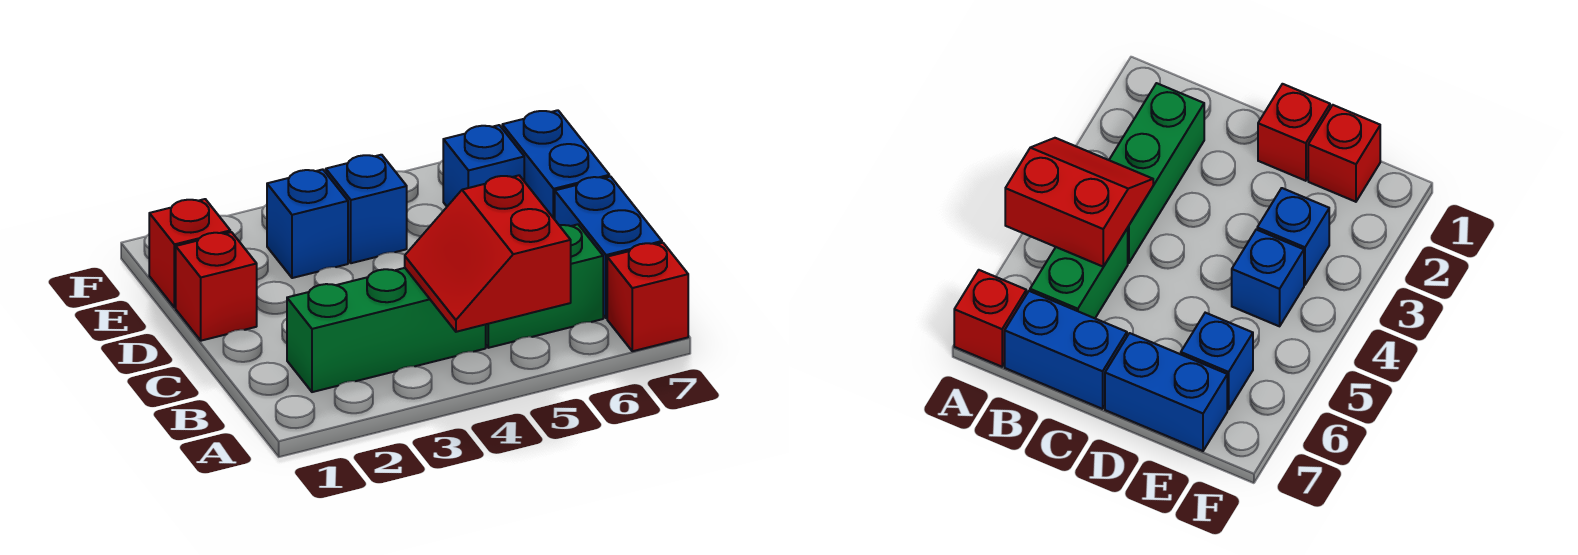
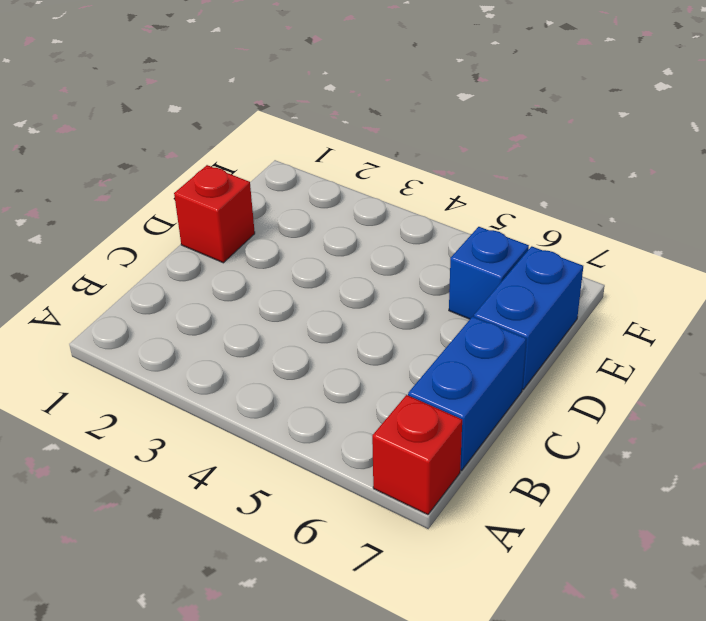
none -> green 1x3 brick [287,268,486,392]
none -> green 1x2 brick [486,224,603,348]

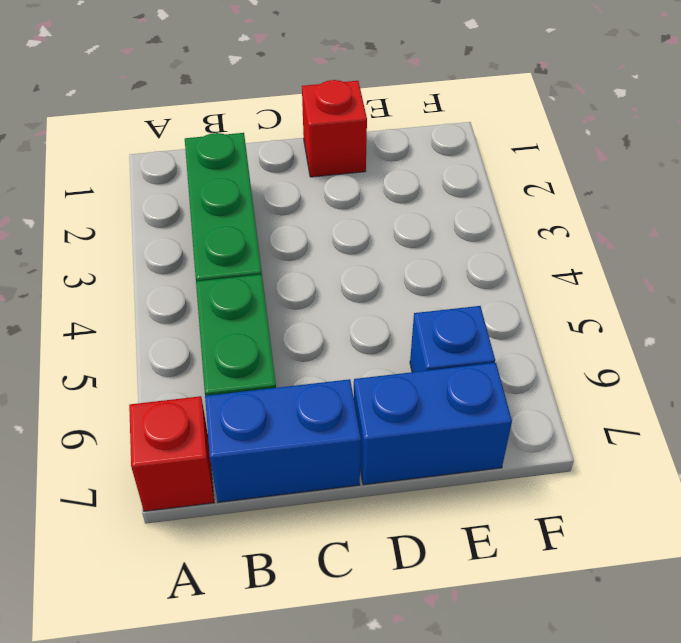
none -> red 1x1 brick [149,199,230,308]
none -> blue 1x1 brick [267,169,348,278]

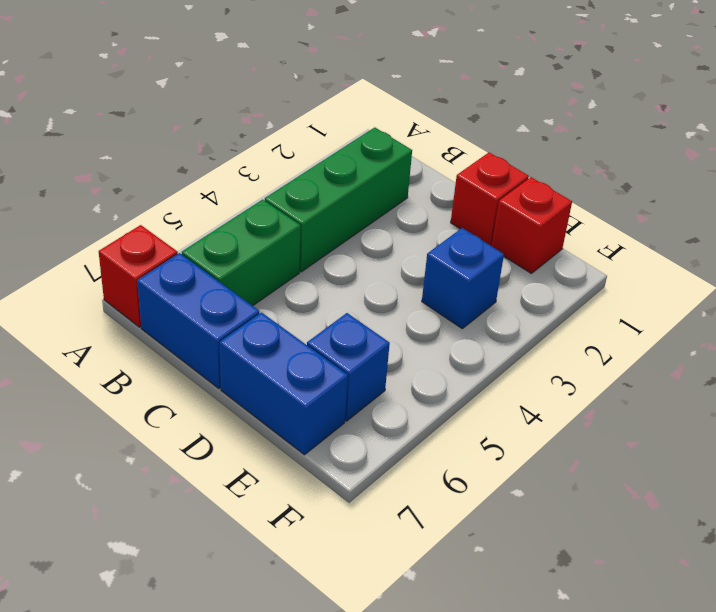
none -> blue 1x1 brick [326,155,407,263]
none -> red 2x2 slope [405,175,571,332]

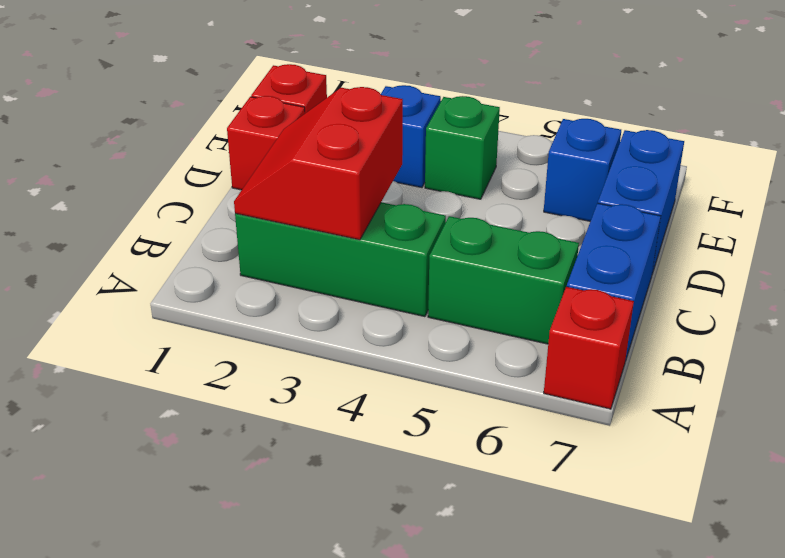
red 2x2 slope [234,87,403,240] -> red 2x2 slope moved to [405,175,571,332]
green 1x1 brick [425,96,500,199] -> blue 1x1 brick [326,155,407,263]

